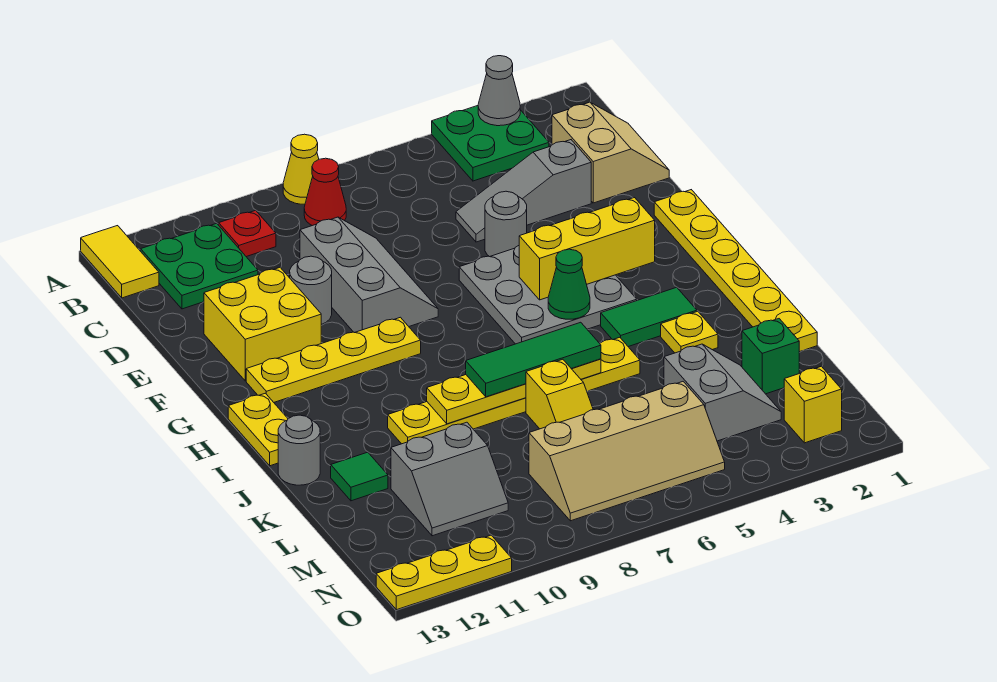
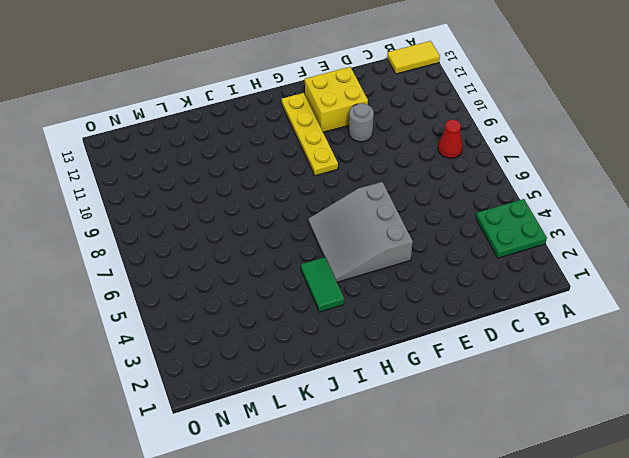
grey 3x3 slope [308,182,413,282] -> grey 3x3 plate [459,246,637,344]
none -> yellow 1x1 cone [283,134,319,204]
none -> red 1x1 plate [219,210,276,257]
none -> green 2x2 plate [141,223,258,309]
none -> tan 2x2 slope [552,102,669,203]

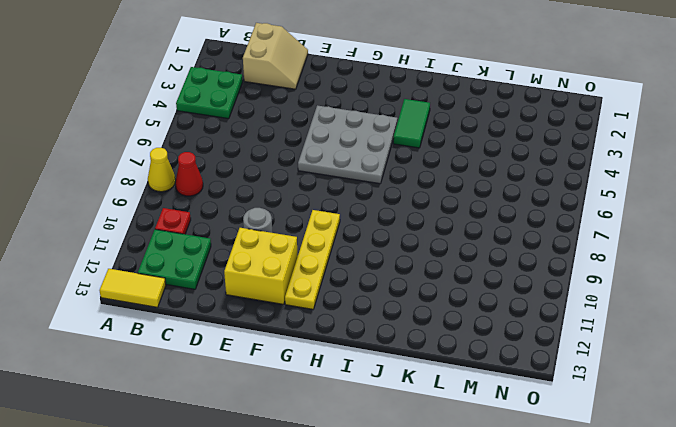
tan 2x2 slope [243,23,308,89] -> tan 2x2 slope turned to [552,102,669,203]
none -> grey 1x3 slope [456,140,591,242]
none -> grey 2x3 slope [300,217,438,333]
none -> grey 1x1 round brick [485,191,527,257]
none -> yellow 1x6 plate [654,190,817,352]

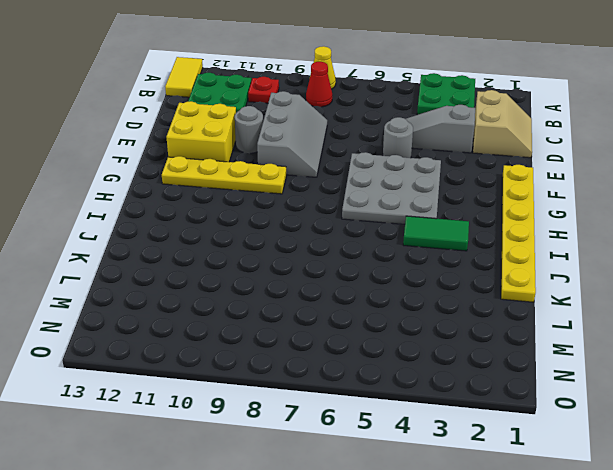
none -> yellow 1x2 plate [228,393,288,466]
none -> yellow 1x1 plate [661,311,718,353]
none -> yellow 1x6 plate [388,337,640,444]
none -> grey 1x1 round brick [278,415,320,485]

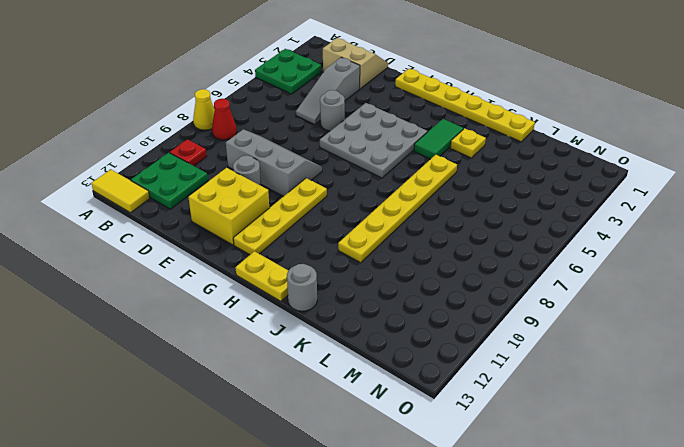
none -> yellow 1x2 slope [526,359,593,429]
none -> green 1x1 tile [331,452,388,501]
none -> green 1x1 brick [742,319,799,394]
none -> grey 2x2 slope [664,344,781,441]

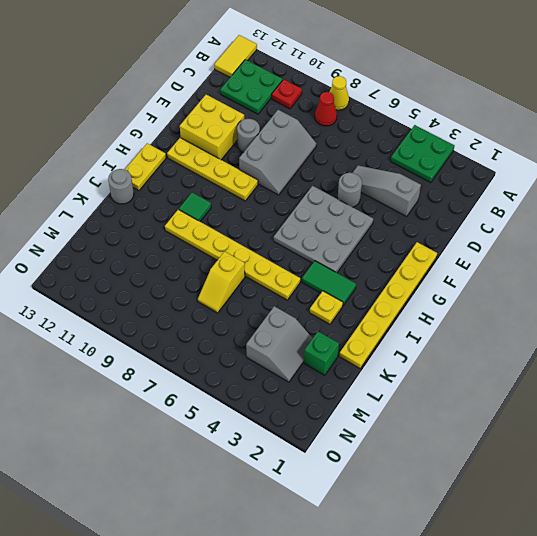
green 1x1 tile [179,193,211,221] -> green 1x1 tile moved to [331,452,388,501]
none -> tan 2x2 slope [552,102,669,203]
none -> grey 2x2 slope [391,422,508,536]
none -> tan 2x4 slope [529,382,725,521]
none -> yellow 1x1 brick [784,366,842,443]

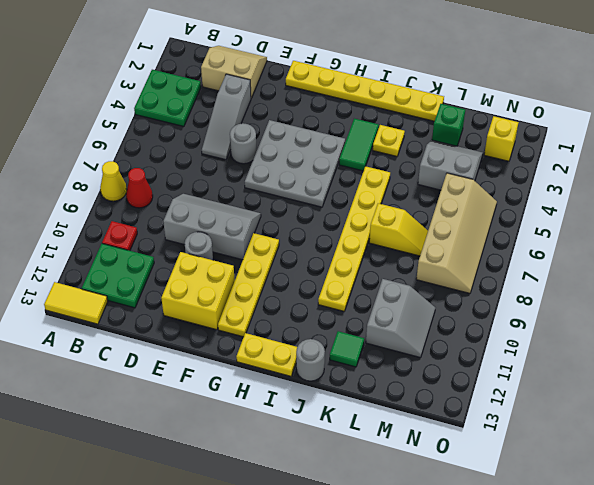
none -> yellow 1x3 plate [376,535,512,610]
none -> grey 1x1 cone [478,56,520,126]
none -> yellow 1x3 brick [519,198,655,300]
none -> green 1x1 cone [548,249,590,319]

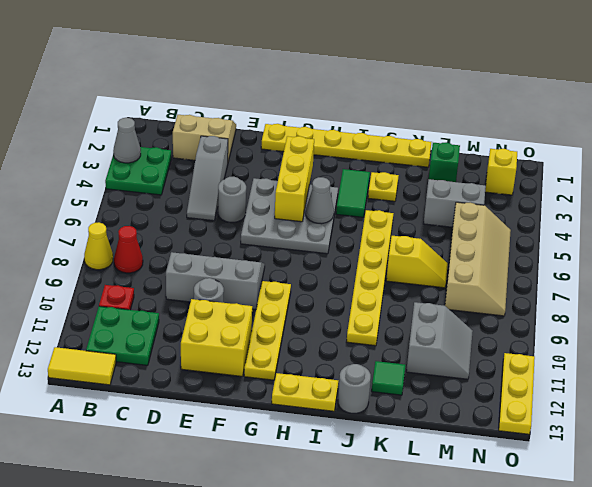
grey 1x1 cone [306,177,334,224] -> green 1x1 cone [548,249,590,319]
none -> yellow 1x4 plate [427,359,601,424]
none -> green 1x3 tile [466,322,601,397]

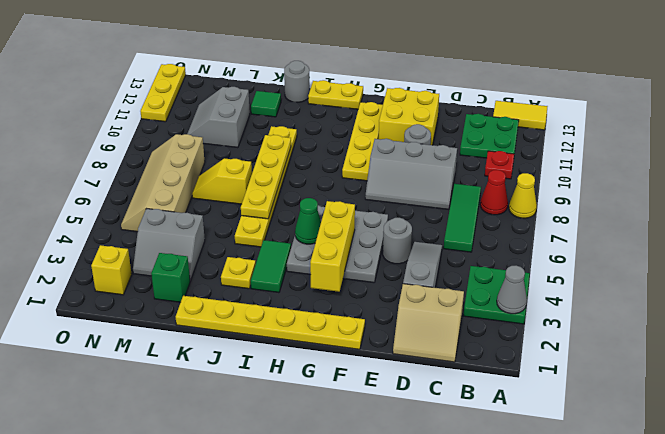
green 1x3 tile [444,184,481,252] -> green 1x3 tile moved to [466,322,601,397]

